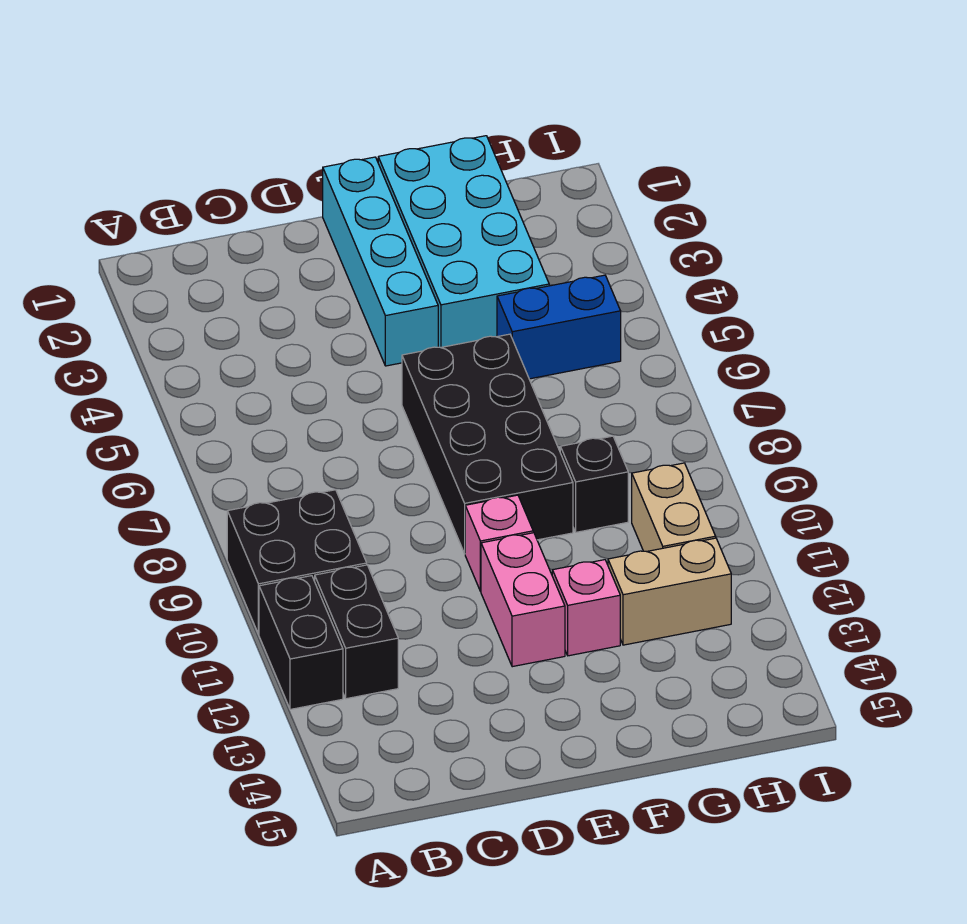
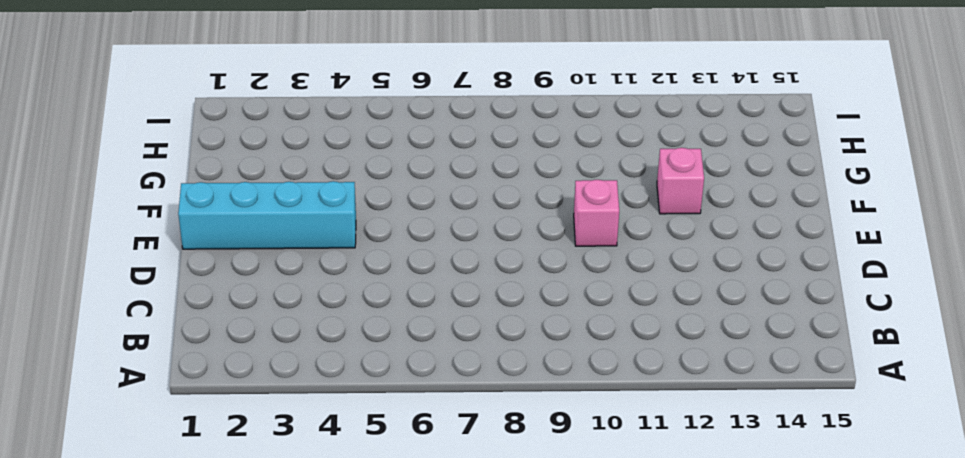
none -> black 2x2 brick [227,490,367,634]
none -> black 1x2 brick [259,576,343,709]
none -> black 1x2 brick [315,565,398,699]

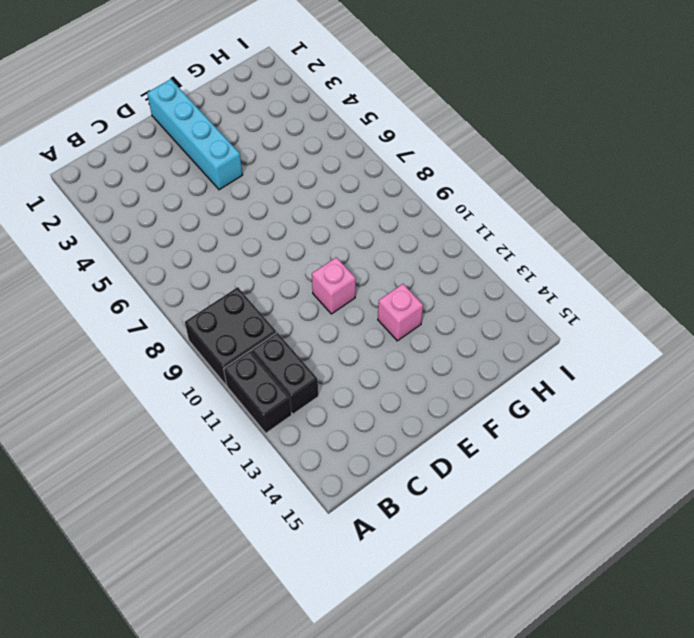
none -> black 2x4 brick [402,334,573,554]
none -> pink 1x2 brick [481,533,565,667]
none -> cyan 2x4 brick [378,136,549,348]

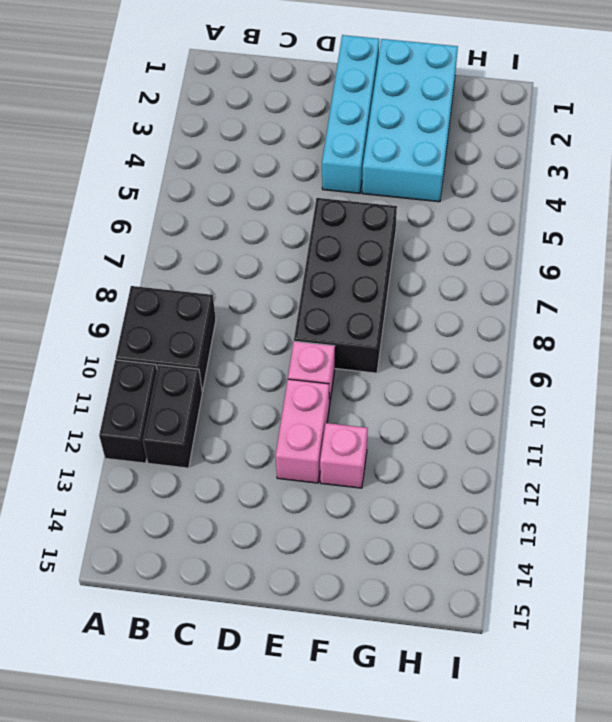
none -> blue 1x2 brick [497,275,621,379]
none -> black 1x1 brick [560,436,628,532]
none -> tan 1x2 brick [608,538,731,645]

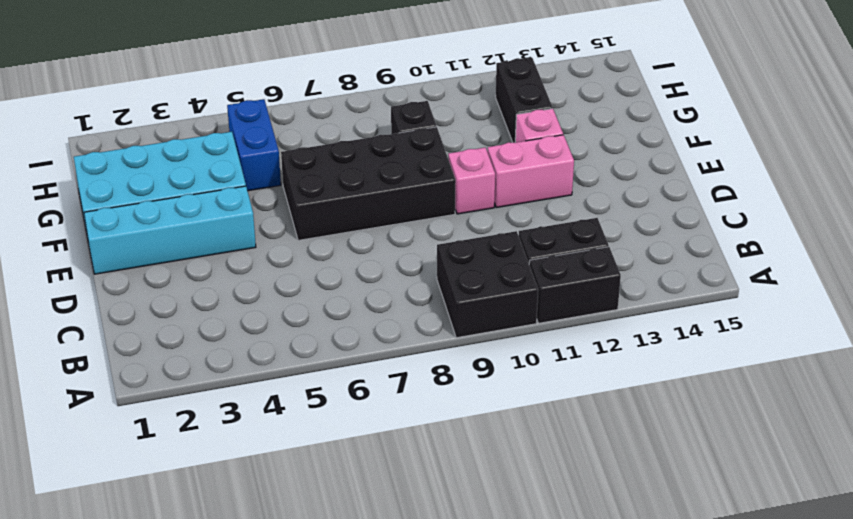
black 1x2 brick [496,58,553,143] -> tan 1x2 brick [608,538,731,645]
none -> tan 1x2 brick [632,463,716,552]

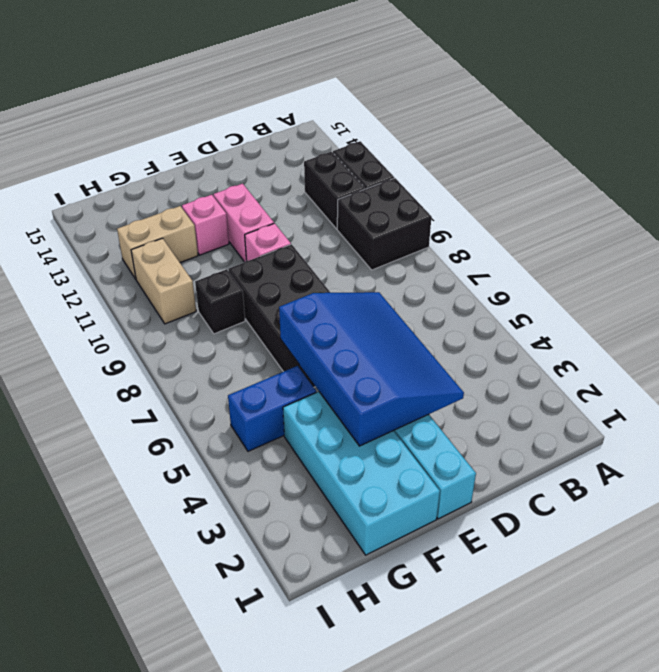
blue 3x4 slope [279,292,464,446] -> none

